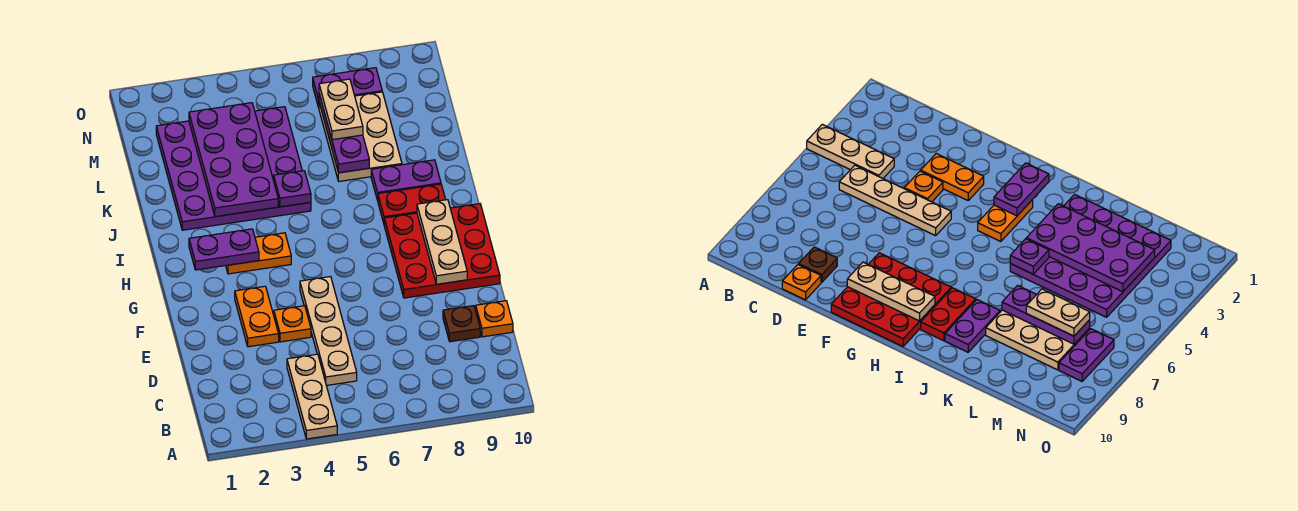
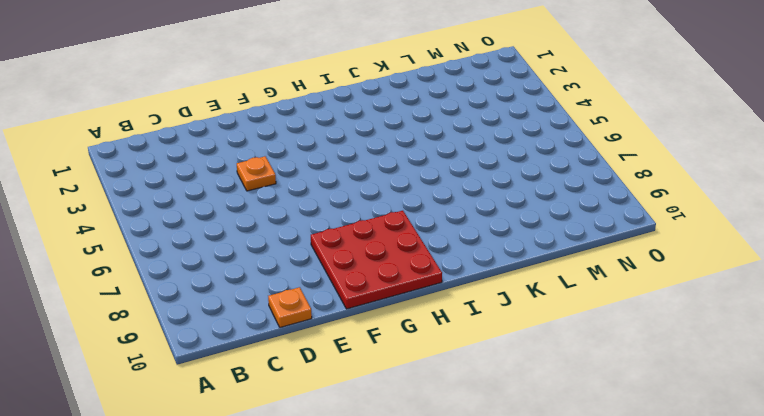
none -> tan 1x3 plate [287,354,337,439]
none -> tan 1x4 plate [300,277,357,386]
none -> brown 1x1 plate [443,306,480,342]

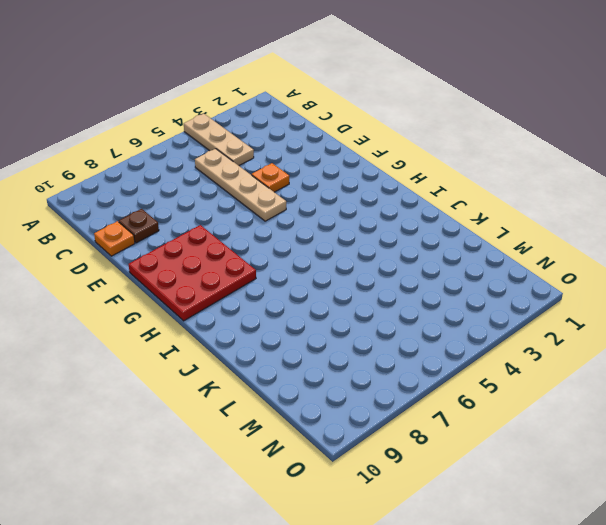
none -> orange 1x2 plate [235,286,279,347]
none -> orange 1x2 plate [226,233,291,274]
none -> red 1x2 plate [378,184,446,223]

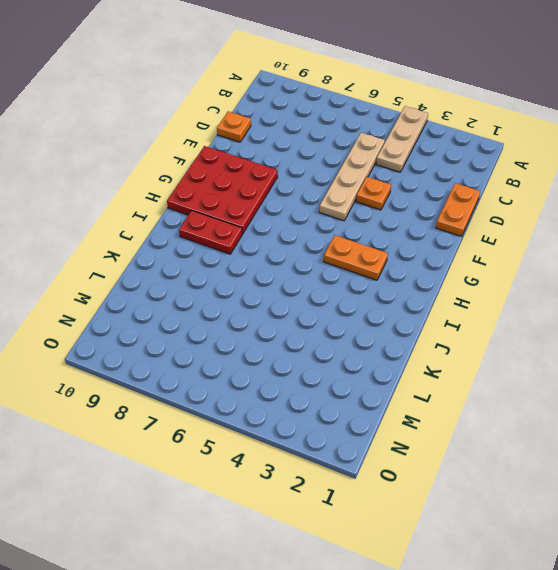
orange 1x2 plate [436,183,480,236] -> orange 1x2 plate moved to [235,286,279,347]
none -> brown 1x1 plate [443,306,480,342]
none -> purple 4x4 plate [156,107,311,230]
none -> purple 1x2 plate [371,160,441,201]

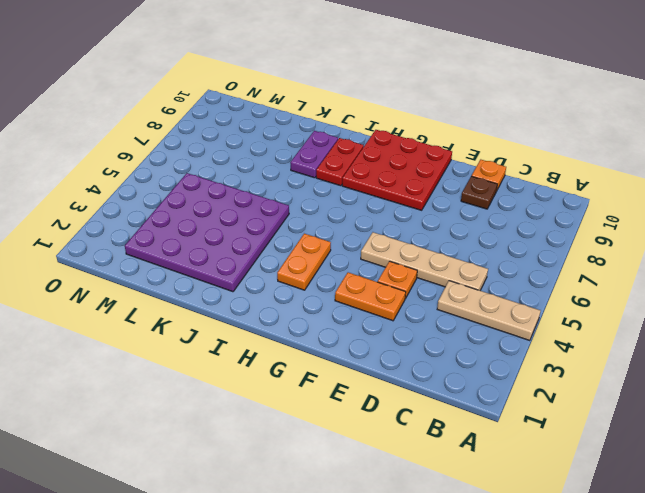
none -> tan 2x3 plate [319,92,402,181]
none -> purple 1x2 plate [313,68,382,107]
none -> tan 1x3 plate [417,200,467,284]

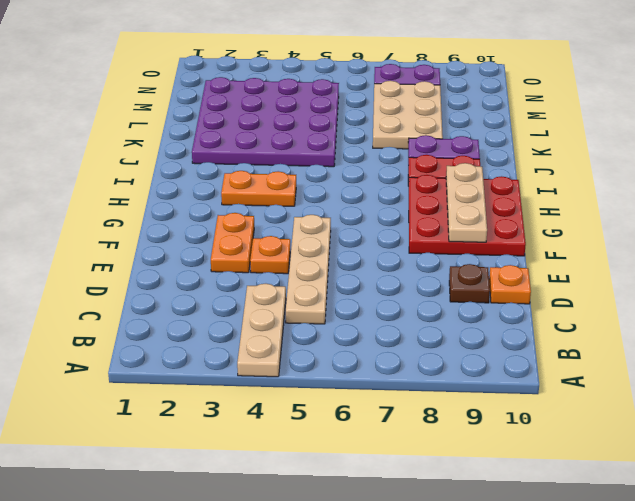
none -> purple 1x2 plate [189,229,259,270]
none -> purple 2x4 plate [189,103,278,217]
none -> purple 1x1 plate [274,171,311,207]

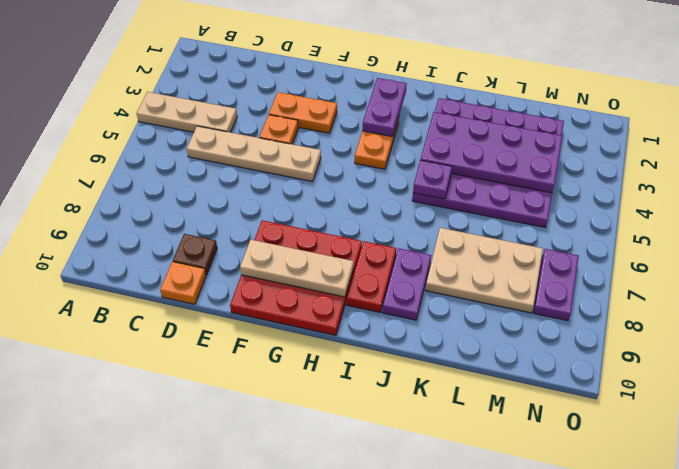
none -> purple 1x3 plate [319,94,369,173]
none -> tan 1x2 plate [319,79,363,140]

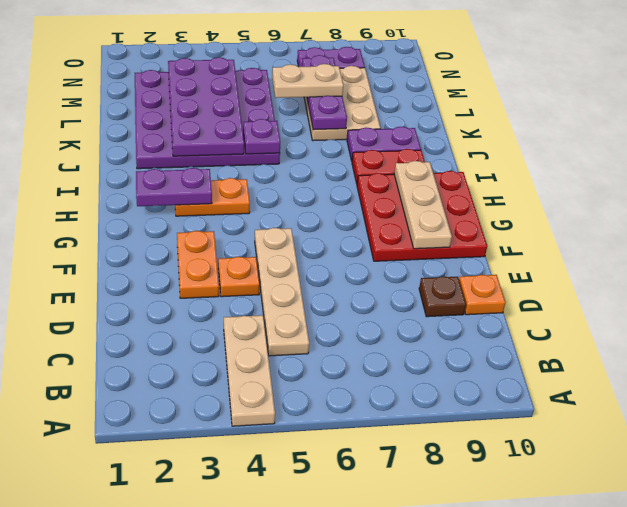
tan 1x2 plate [272,64,343,98] -> tan 1x2 plate turned to [319,79,363,140]

